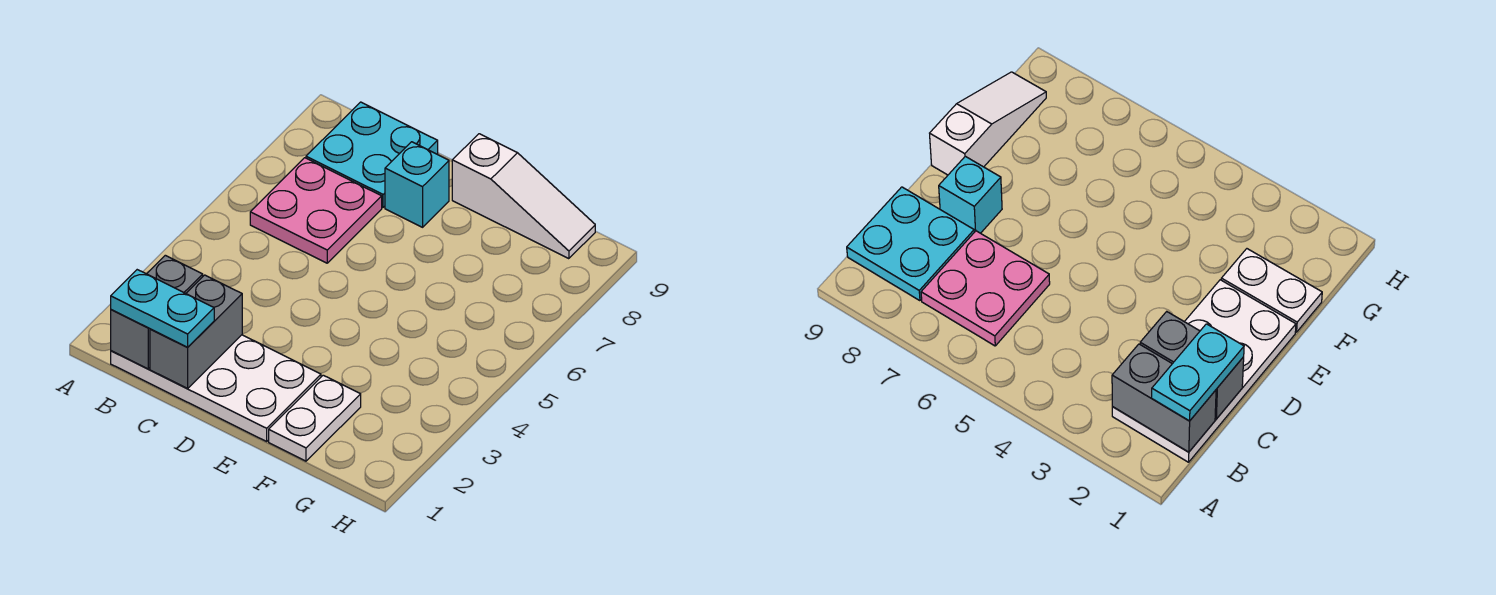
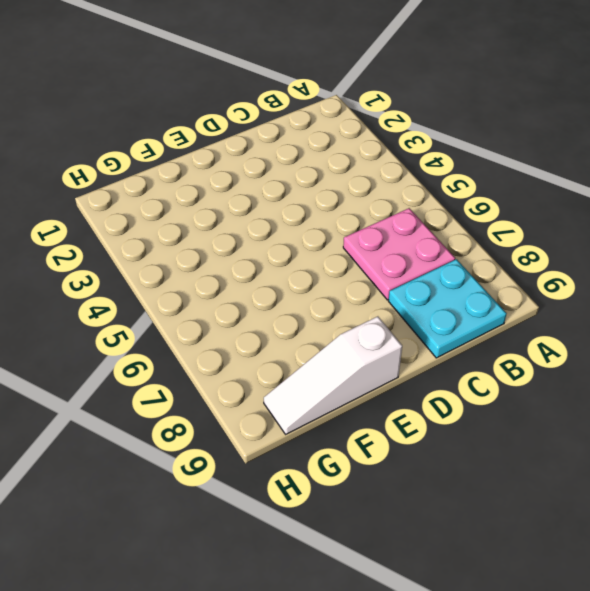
none -> white 2x4 plate [111,335,321,441]
none -> cyan 1x1 brick [385,142,449,227]

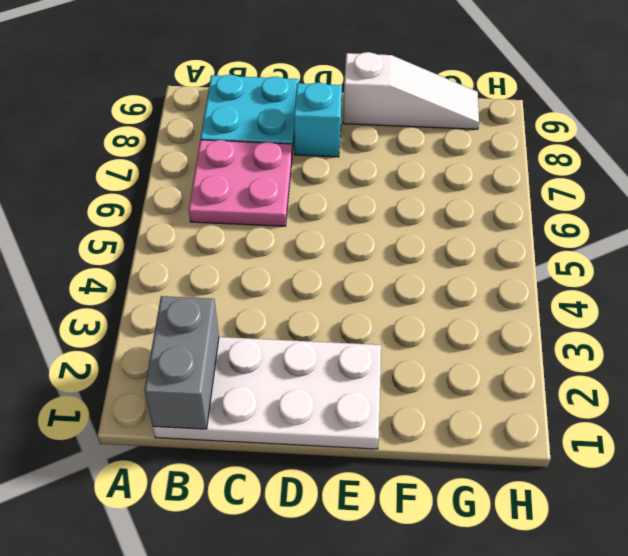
none -> white 1x2 plate [269,375,361,461]
none -> grey 1x2 brick [150,275,242,388]

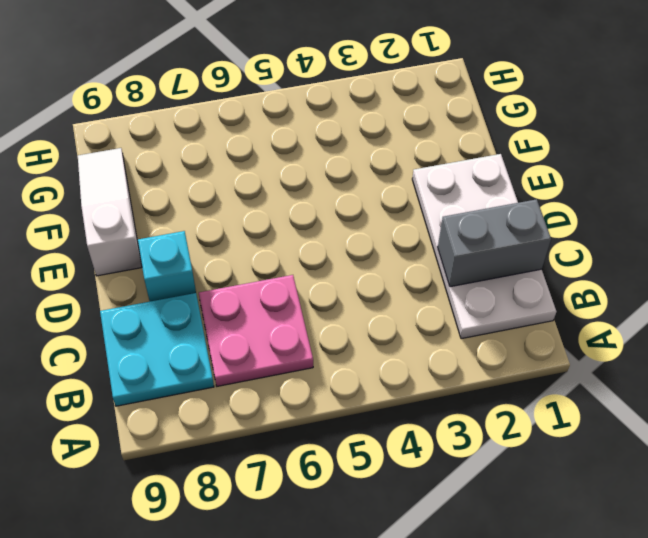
none -> white 1x2 plate [269,375,361,461]
none -> grey 1x2 brick [111,255,203,369]

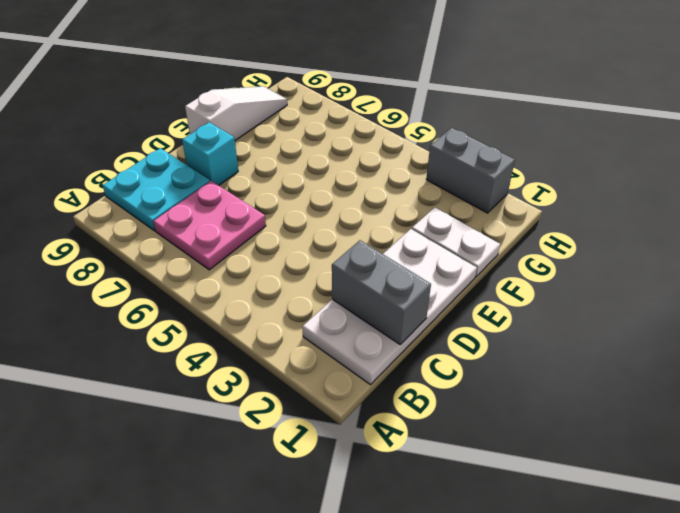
grey 1x2 brick [426,128,515,213] -> grey 1x2 brick moved to [111,255,203,369]
none -> cyan 1x2 plate [111,270,214,347]

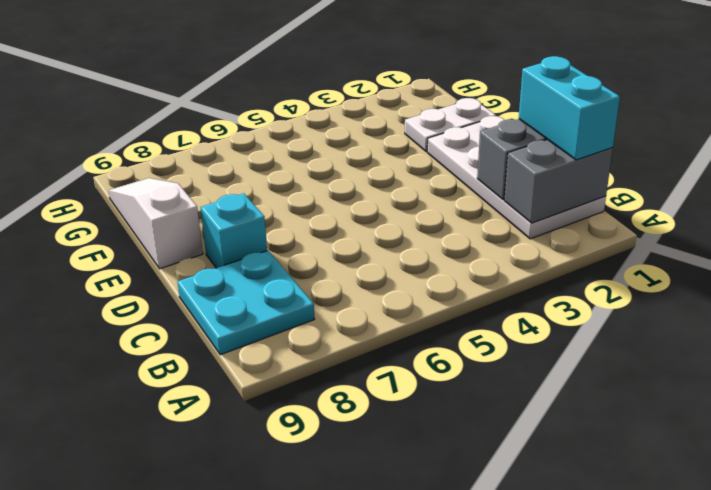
cyan 1x2 brick [519,56,620,160] -> cyan 1x2 plate [111,270,214,347]
none -> pink 2x2 plate [250,158,382,263]

